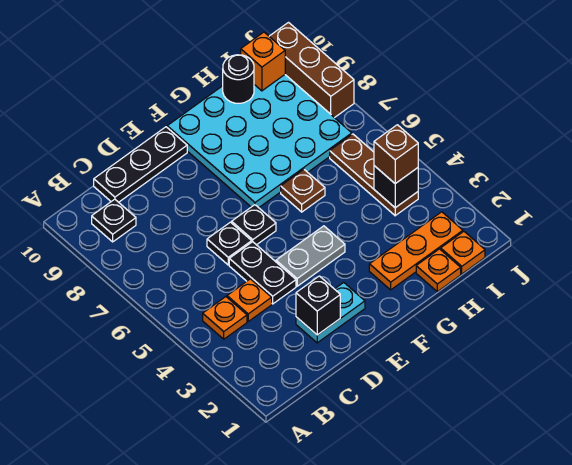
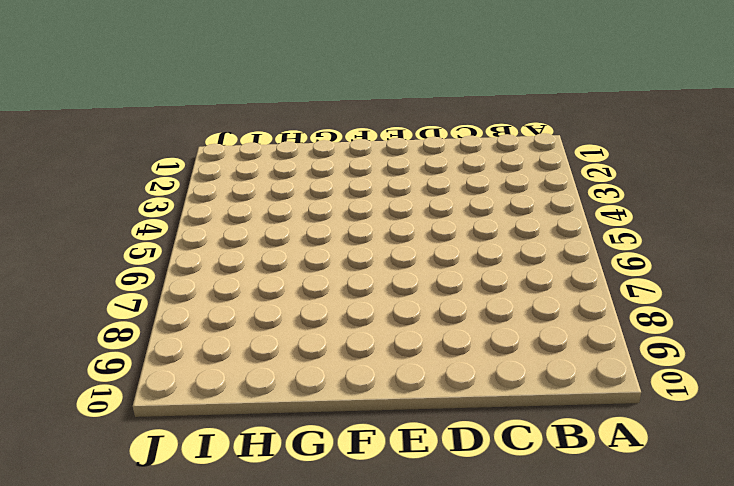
none -> orange 1x1 plate [203,297,247,339]
none -> black 1x1 plate [92,199,136,242]
none -> orange 1x1 plate [227,279,272,321]

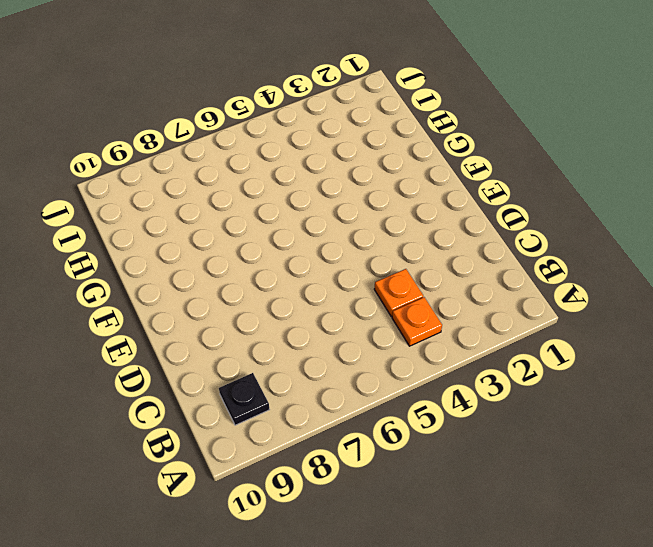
none -> black 1x3 plate [94,127,187,202]
none -> cyan 1x2 plate [296,283,365,343]
none -> black 1x2 plate [229,242,296,304]

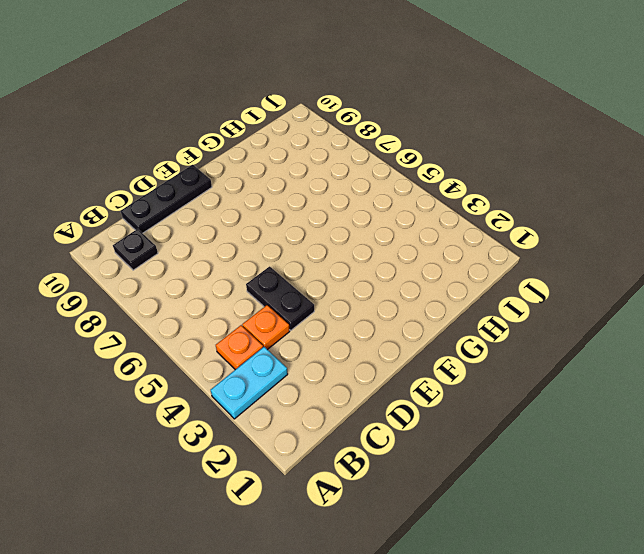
cyan 1x2 plate [211,347,288,419] -> cyan 1x2 plate moved to [296,283,365,343]
none -> black 1x1 plate [207,222,252,265]
none -> grey 1x2 plate [276,226,345,286]
none -> black 1x1 plate [232,205,276,245]

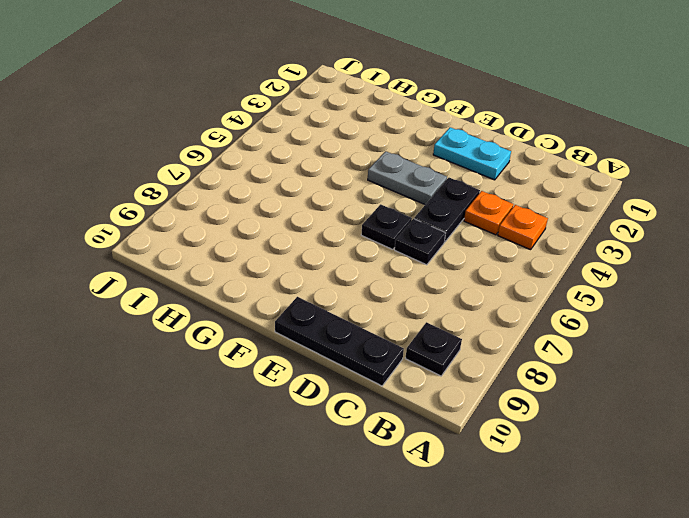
none -> cyan 4x4 plate [167,75,352,208]
none -> orange 1x3 plate [369,212,463,290]
none -> brown 1x1 plate [281,169,325,212]

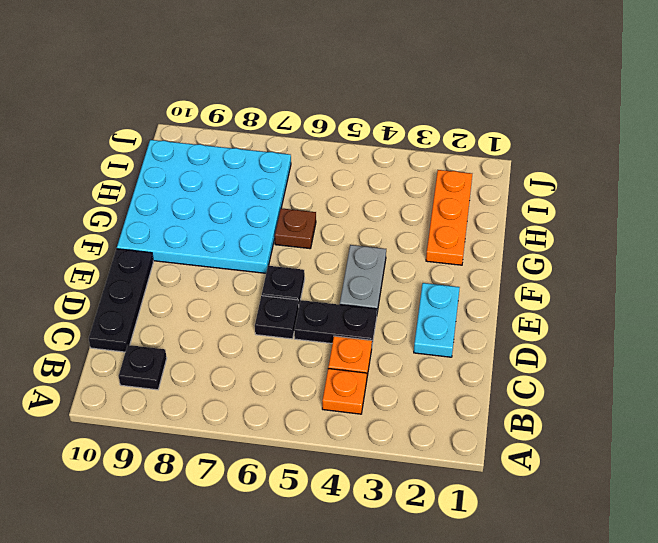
none -> orange 1x1 plate [416,249,461,292]
none -> orange 1x1 plate [441,231,485,274]
none -> brown 1x3 plate [330,134,418,216]

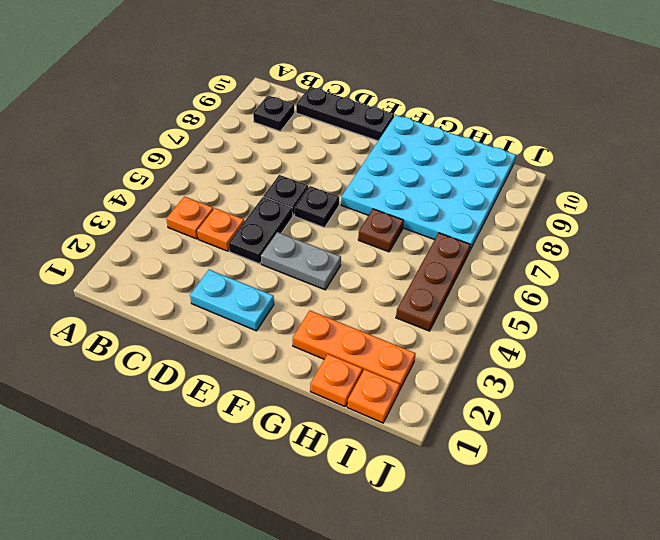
none -> brown 1x3 brick [269,23,354,118]
none -> black 1x1 brick [296,276,340,335]
none -> black 1x1 round brick [223,55,254,103]

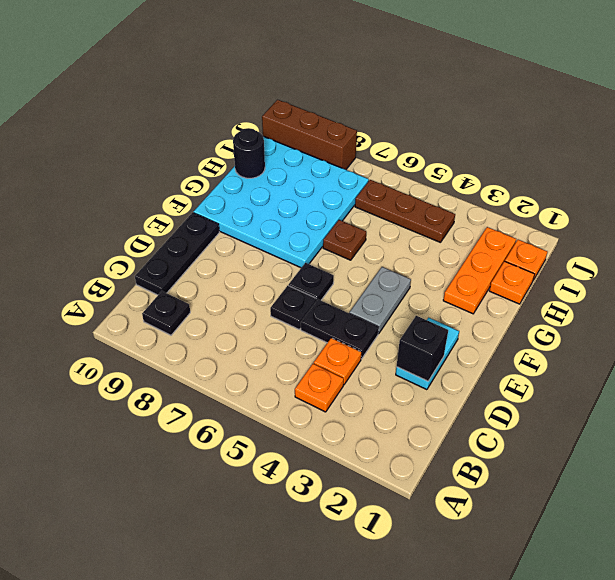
none -> black 1x1 brick [374,166,418,208]
none -> orange 1x1 brick [241,32,285,91]
none -> brown 1x1 brick [374,125,418,184]

